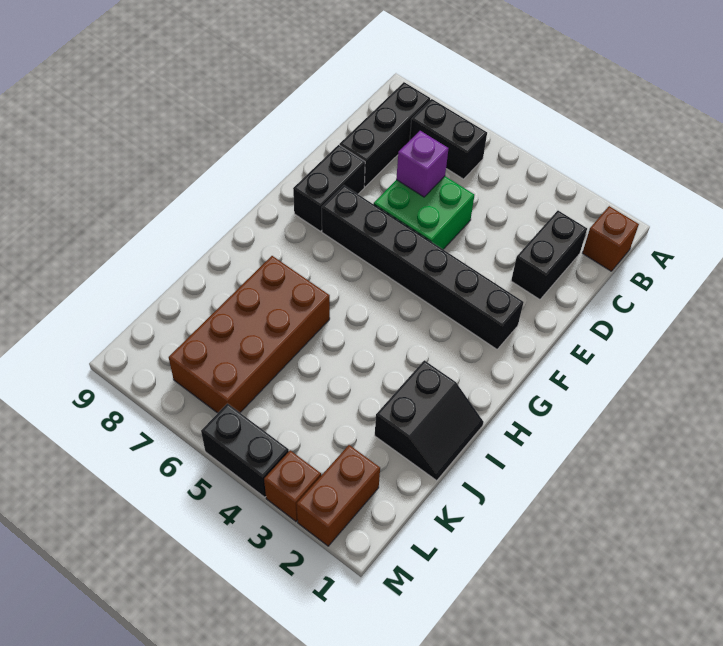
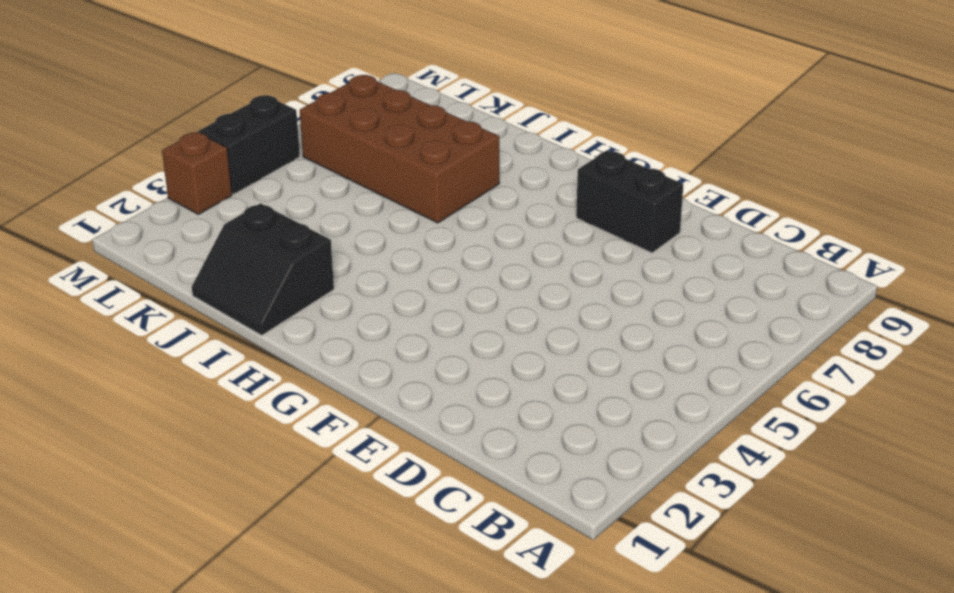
none -> brown 1x1 brick [583,206,639,271]
none -> black 1x2 brick [410,99,487,179]
none -> black 1x3 brick [339,82,430,187]

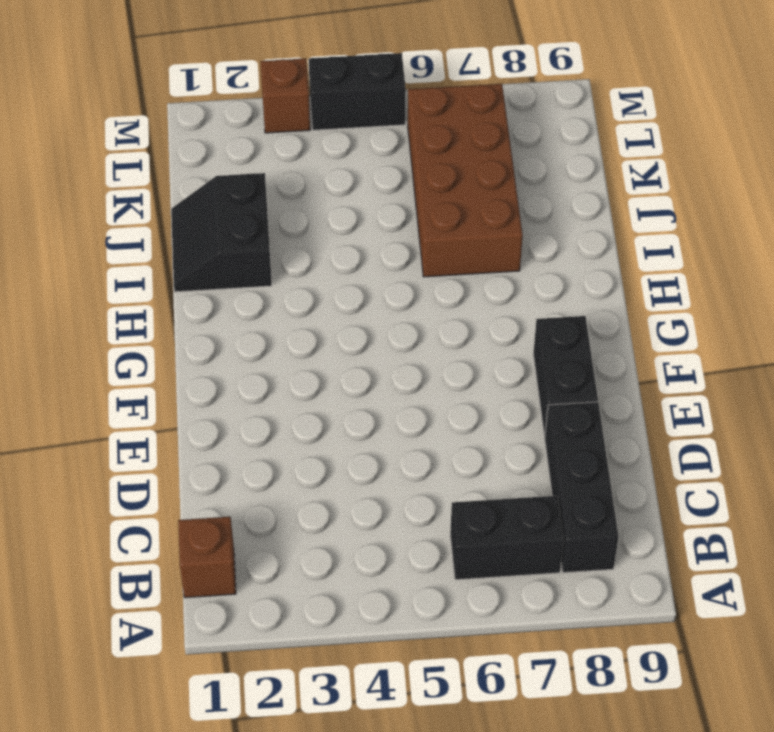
none -> black 1x2 brick [511,211,587,300]
none -> green 2x2 brick [374,176,474,249]
none -> black 1x6 brick [322,185,524,349]

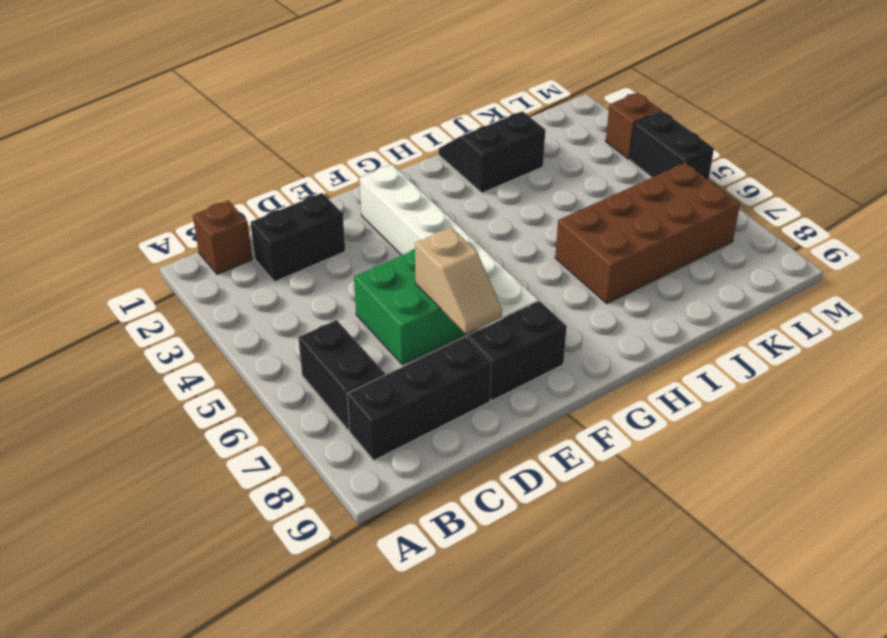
tan 1x2 slope [415,227,502,334] -> none
white 1x6 brick [360,164,539,331] -> black 1x6 brick [322,185,524,349]
none -> brown 1x2 brick [297,445,380,546]
none -> purple 1x1 brick [396,131,448,197]

